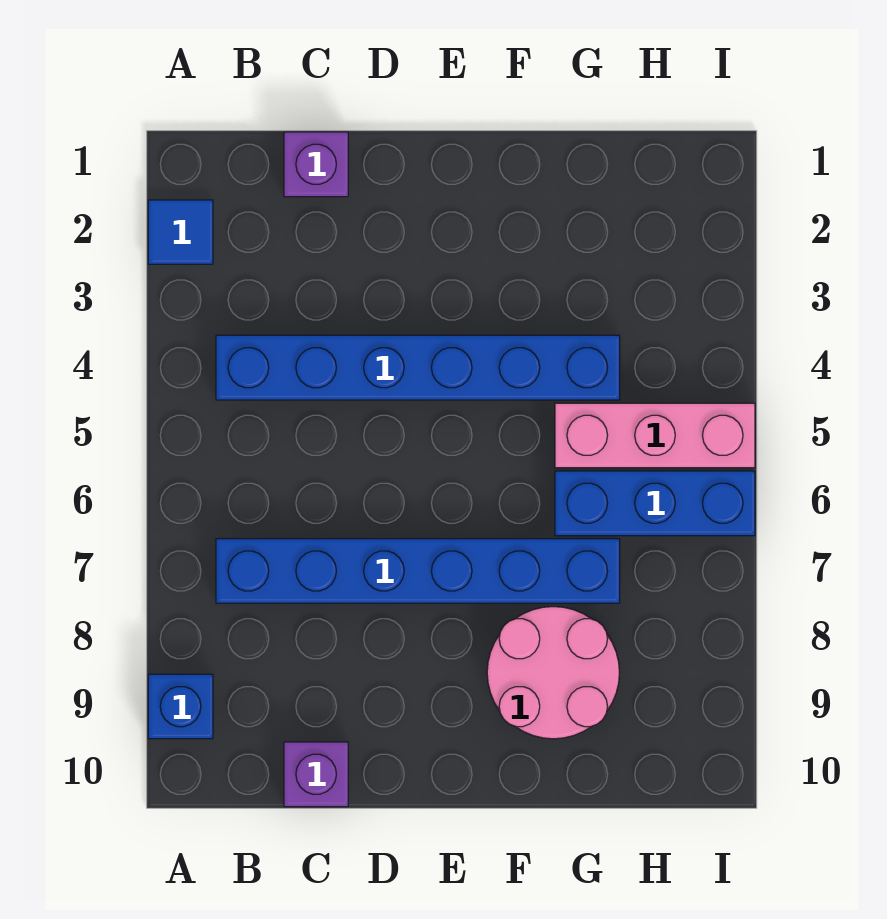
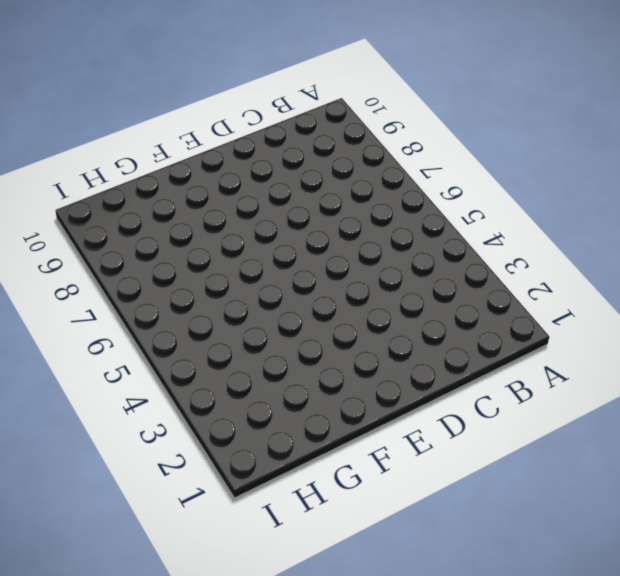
none -> blue 1x1 tile [148,200,213,264]
none -> blue 1x1 brick [148,674,213,739]

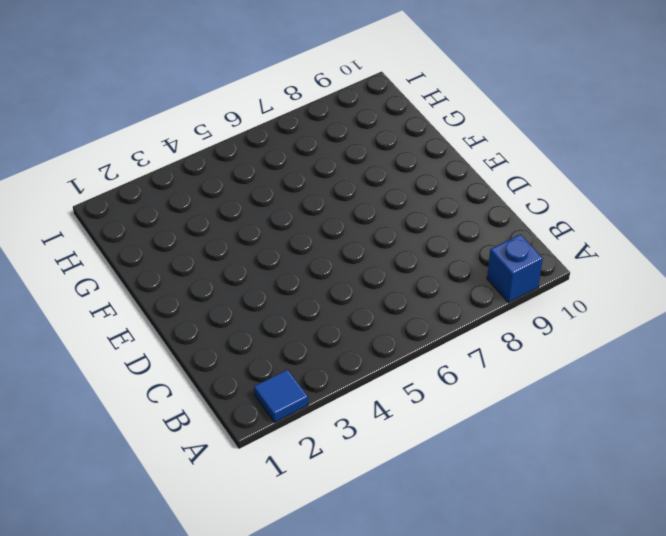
none -> blue 1x6 brick [216,335,620,400]
none -> blue 1x6 brick [216,539,620,603]

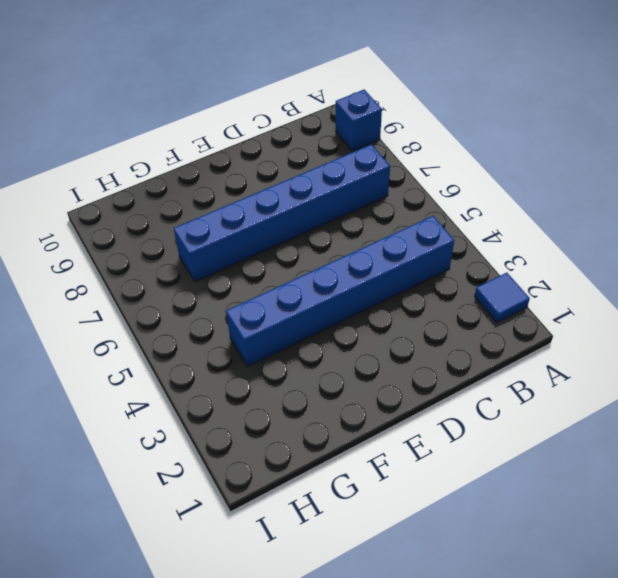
none -> purple 1x1 brick [284,132,348,197]
none -> purple 1x1 brick [284,742,348,807]

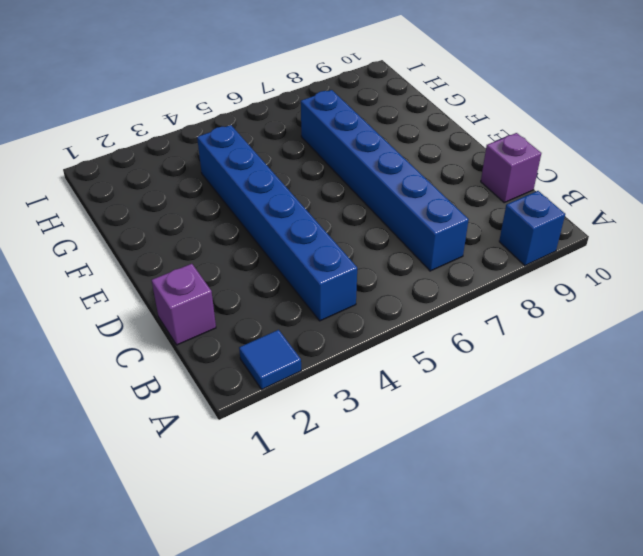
none -> pink 2x2 round brick [487,607,620,739]
none -> pink 1x3 brick [555,403,755,468]

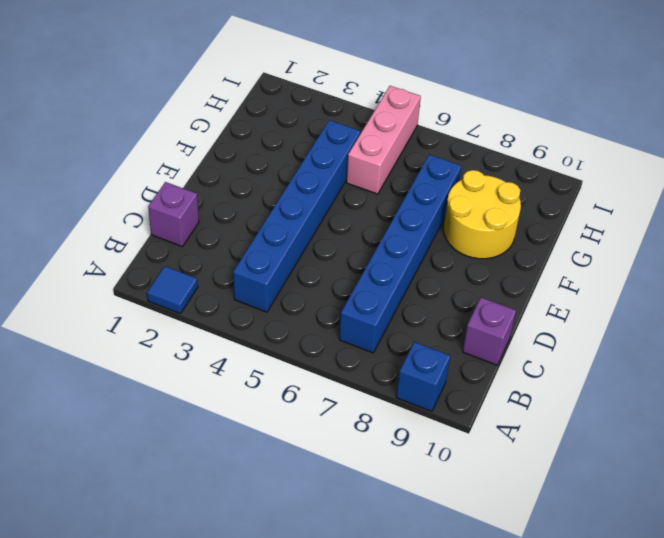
yellow 2x2 round brick [444,170,521,259] -> pink 2x2 round brick [487,607,620,739]
none -> blue 1x3 brick [555,471,755,536]

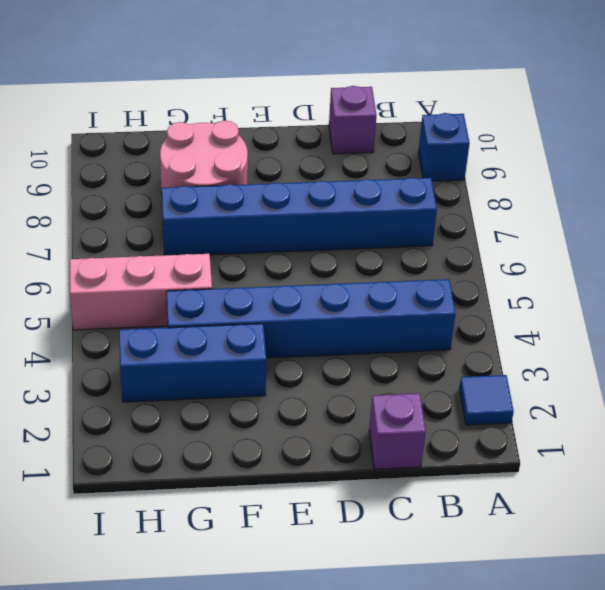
blue 1x3 brick [119,324,266,402] -> blue 1x3 brick moved to [555,471,755,536]

